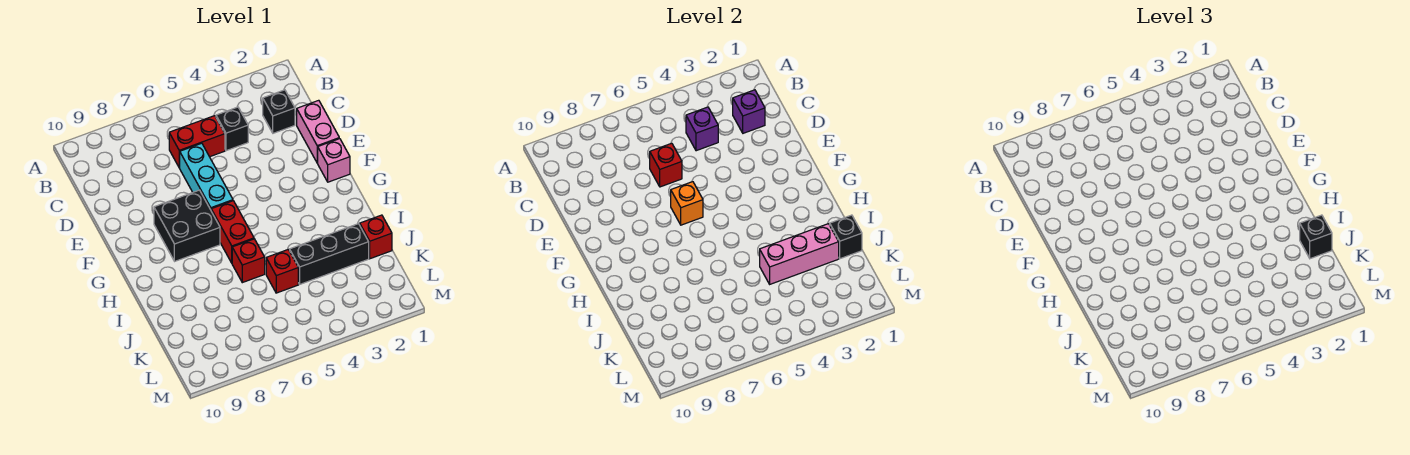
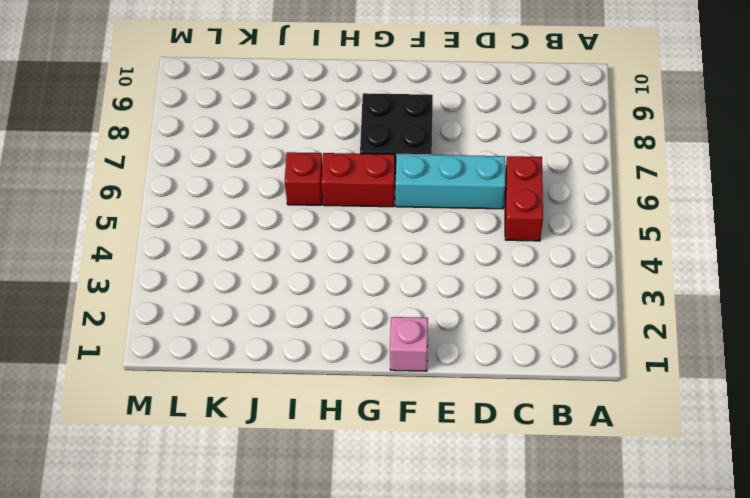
none -> black 1x1 brick [263,90,295,133]
none -> black 1x1 brick [216,107,248,151]
none -> pink 1x2 brick [297,100,339,163]

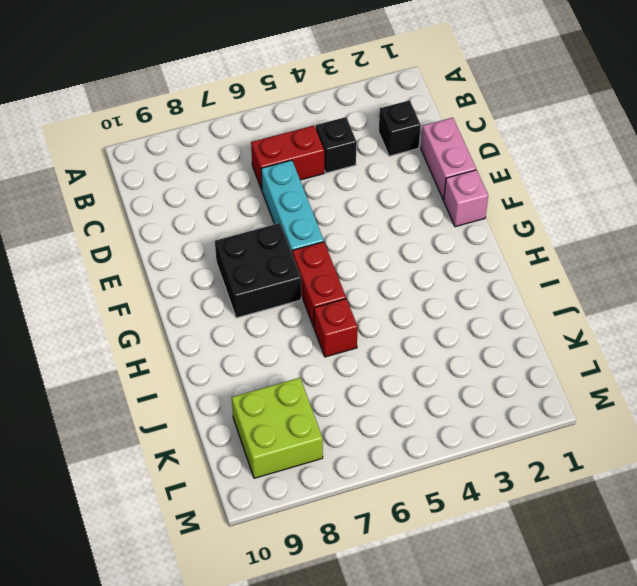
lime 2x2 brick [232,378,323,478] -> none
none -> red 1x1 brick [360,215,392,259]
none -> black 1x3 brick [290,224,369,284]
none -> red 1x1 brick [266,250,298,293]

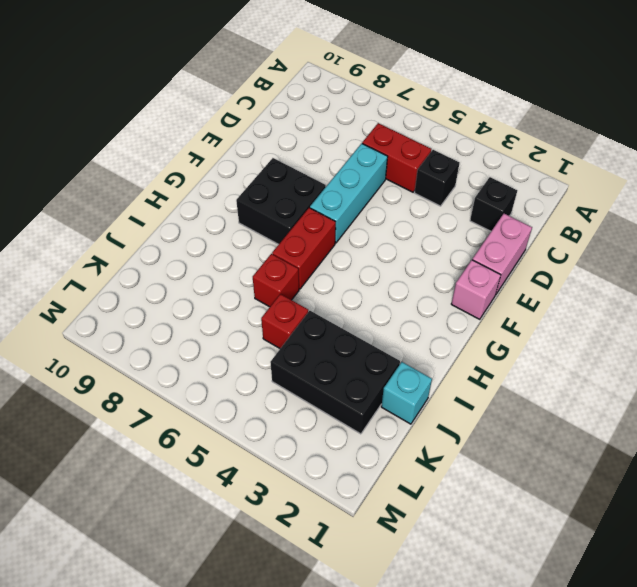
cyan 1x1 brick [381,362,432,424] -> red 1x1 brick [360,215,392,259]
black 2x3 brick [270,311,400,434] -> black 1x3 brick [290,224,369,284]
none -> purple 1x1 brick [733,90,765,133]
none -> purple 1x1 brick [686,107,718,151]
none -> red 1x1 brick [650,143,682,187]

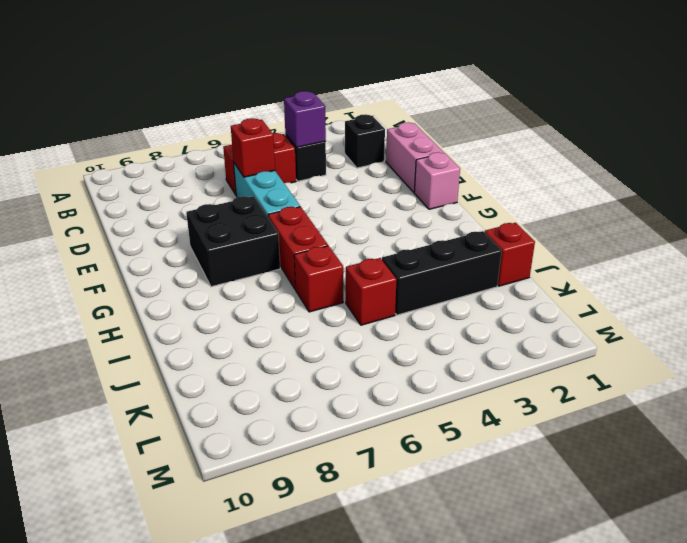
none -> purple 1x1 brick [733,90,765,133]
none -> orange 1x1 brick [671,182,703,225]
none -> black 1x1 brick [830,215,862,259]

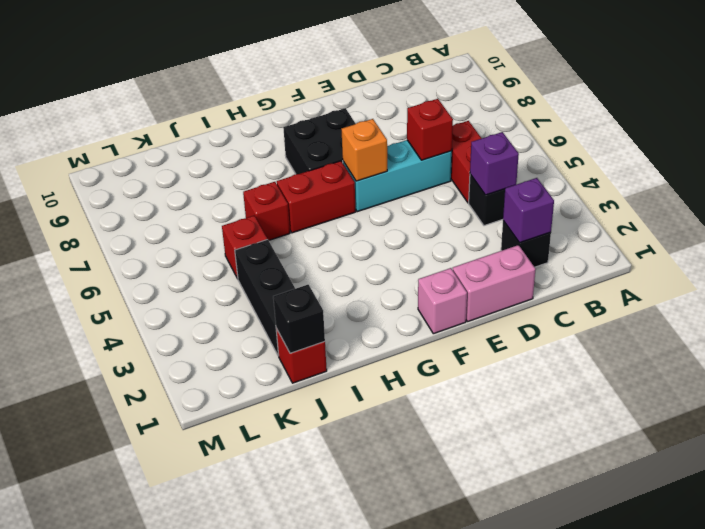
none -> pink 1x3 brick [760,224,839,284]
none -> black 1x1 brick [1300,215,1332,259]

